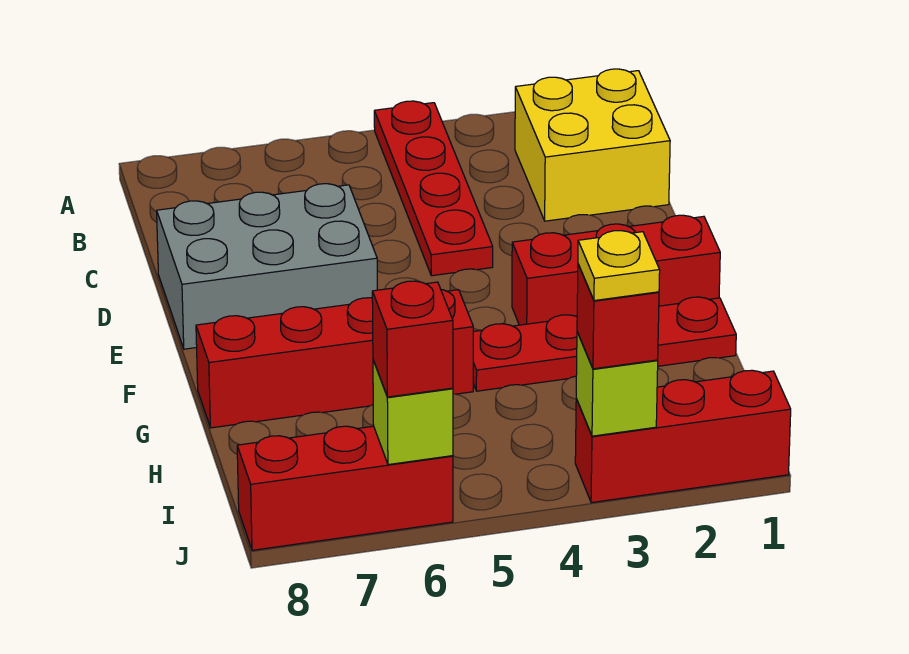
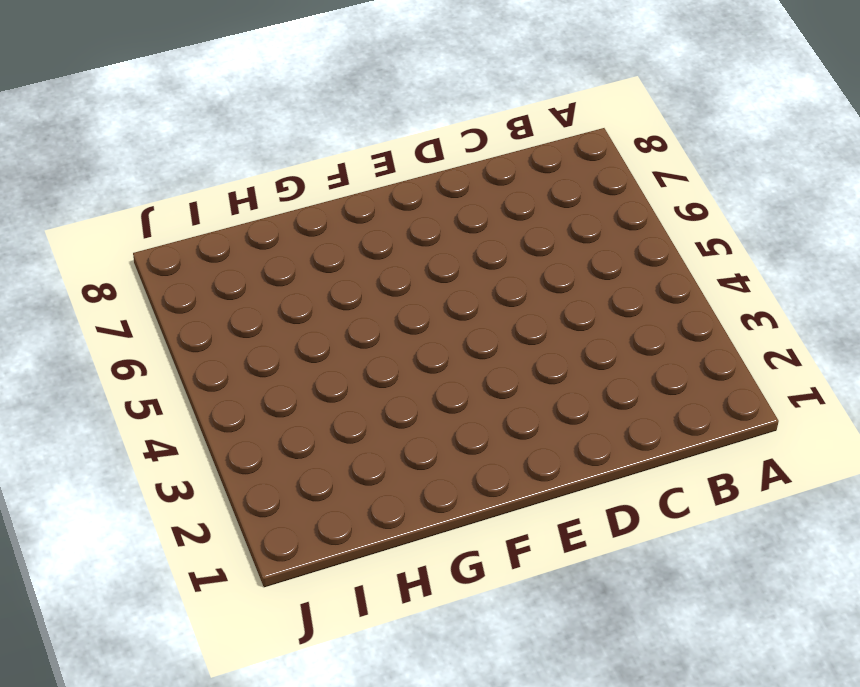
none -> red 1x4 plate [374,101,493,276]
none -> yellow 2x2 brick [515,69,670,221]
none -> grey 2x3 brick [157,184,377,349]

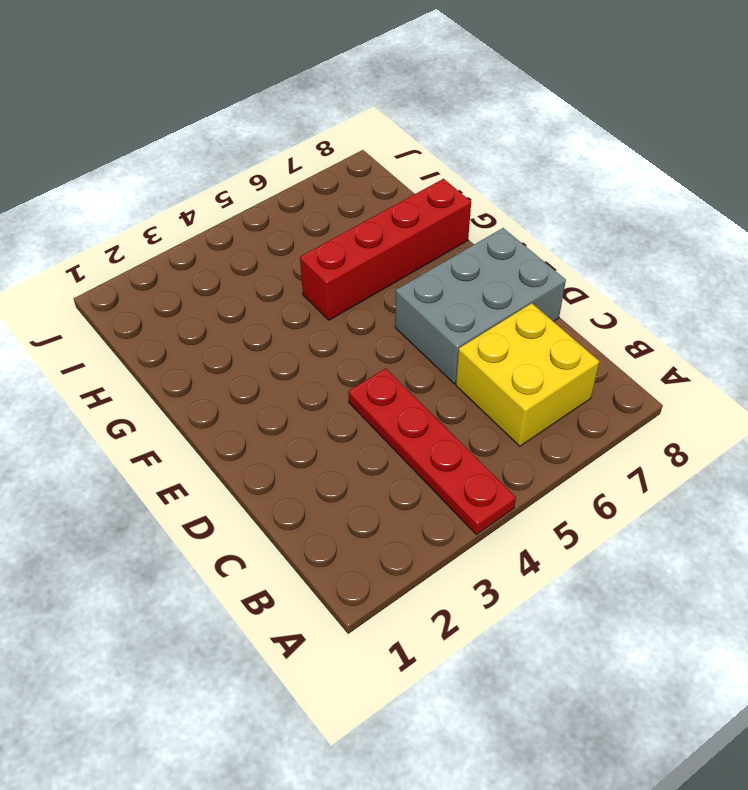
yellow 2x2 brick [456,303,599,446] -> yellow 2x2 brick moved to [515,69,670,221]
none -> red 1x3 brick [512,215,720,325]
none -> red 1x4 plate [473,297,736,391]
none -> red 1x3 brick [575,370,791,503]

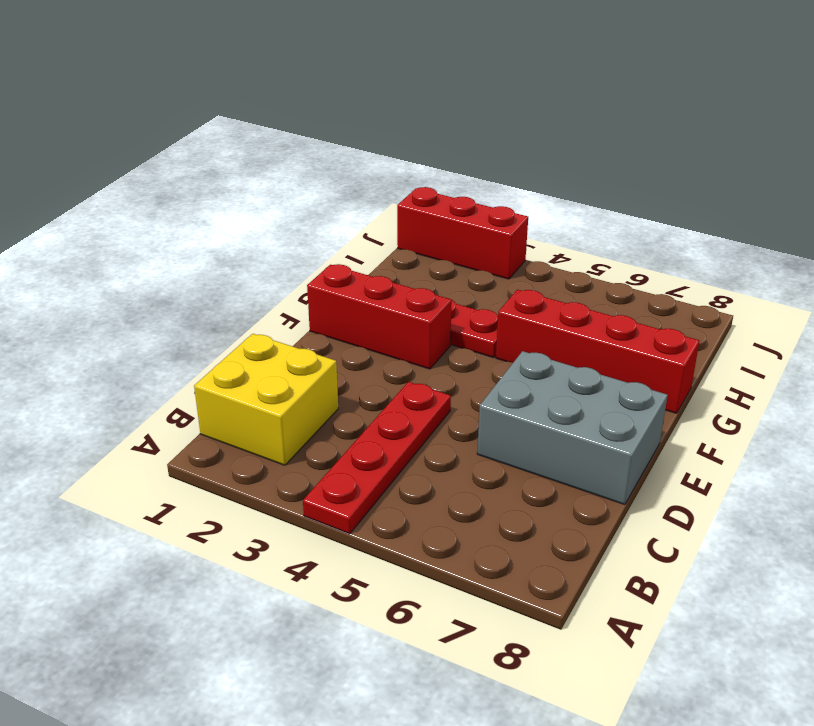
none -> red 1x3 brick [237,426,453,550]
none -> lime 1x1 brick [576,332,658,436]
none -> lime 1x1 brick [373,360,453,465]

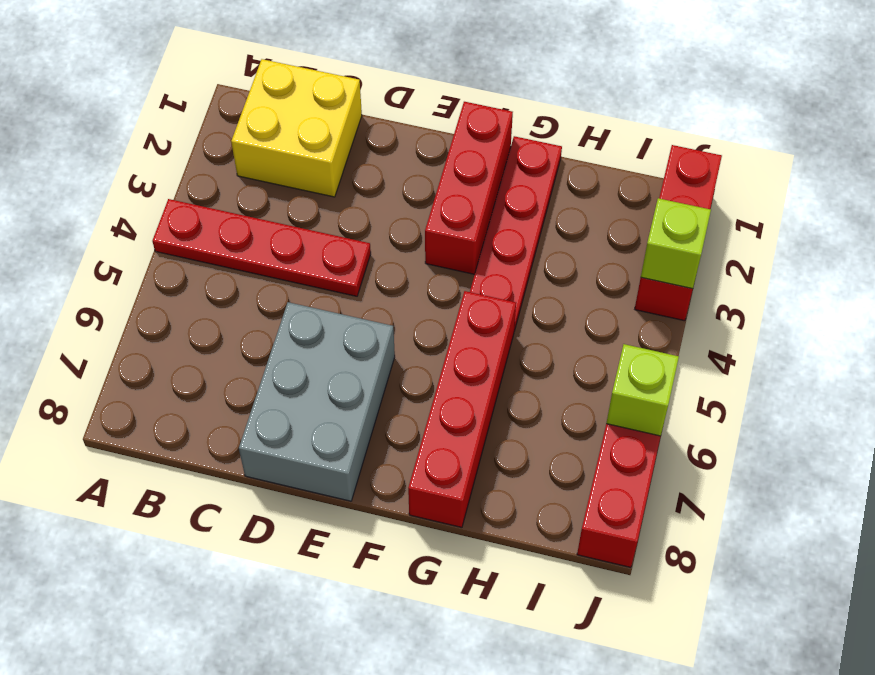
none -> red 1x1 brick [577,264,659,369]
none -> red 1x1 brick [372,281,453,397]
none -> yellow 1x1 plate [578,231,660,301]

